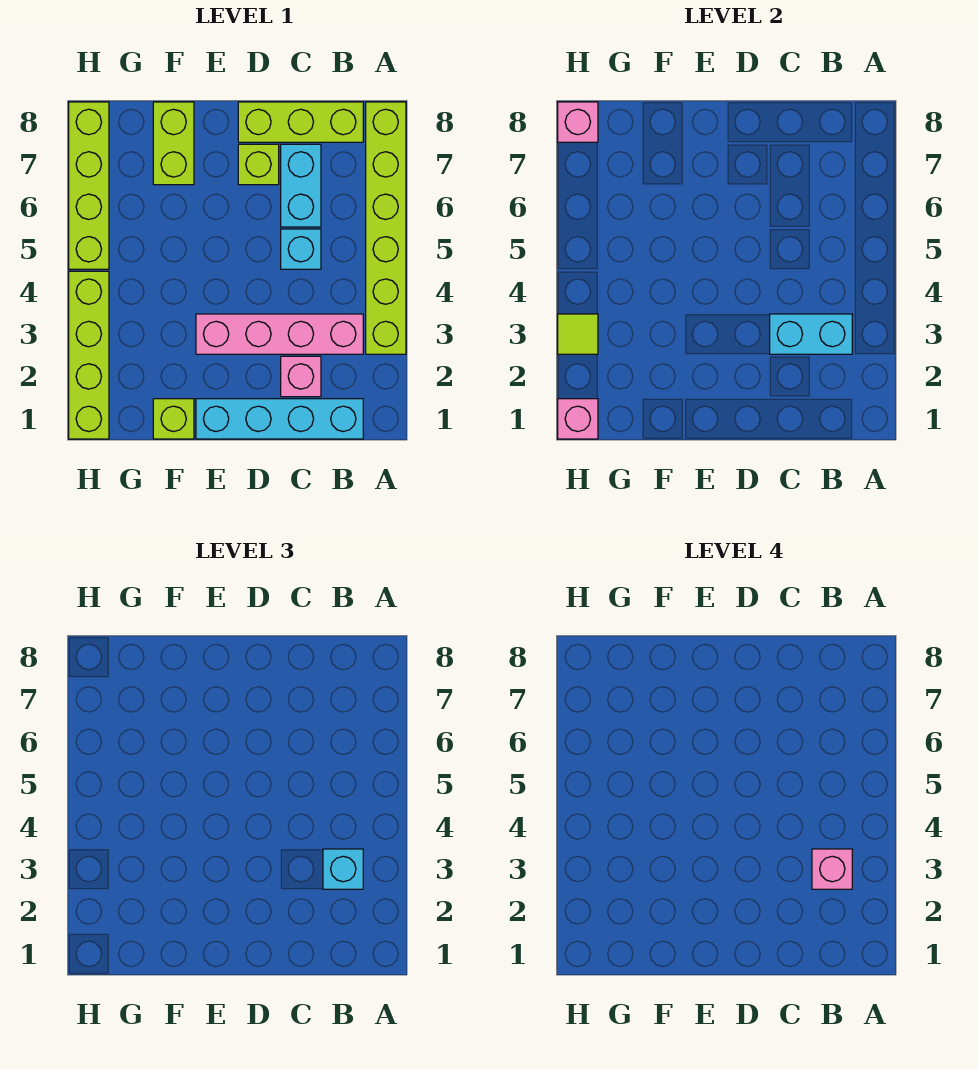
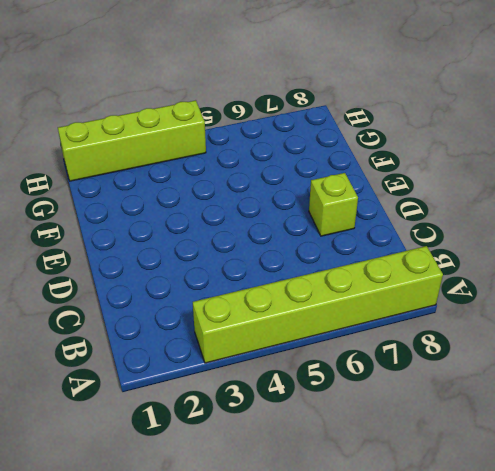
none -> cyan 1x4 brick [196,399,363,439]
none -> pink 1x4 brick [196,314,363,354]
none -> lime 1x3 brick [238,102,363,142]

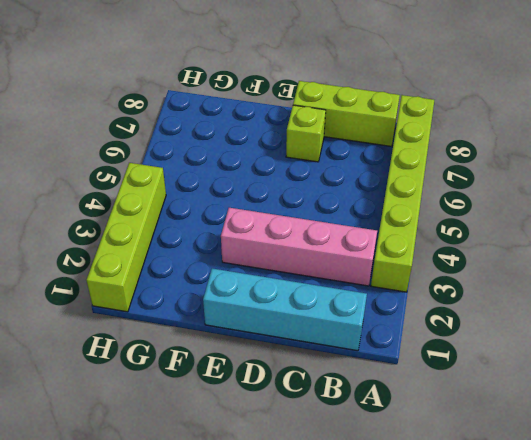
none -> pink 1x1 brick [281,356,321,397]
none -> cyan 1x1 brick [281,229,321,269]
none -> cyan 1x2 brick [281,144,321,227]

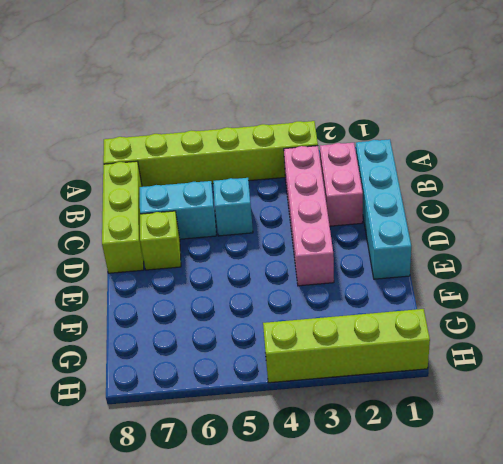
pink 1x2 brick [320,143,363,226] -> pink 1x1 brick [281,356,321,397]
none -> lime 1x1 brick [153,399,194,439]
none -> lime 1x2 brick [153,102,194,185]
none -> lime 1x4 brick [69,102,109,269]

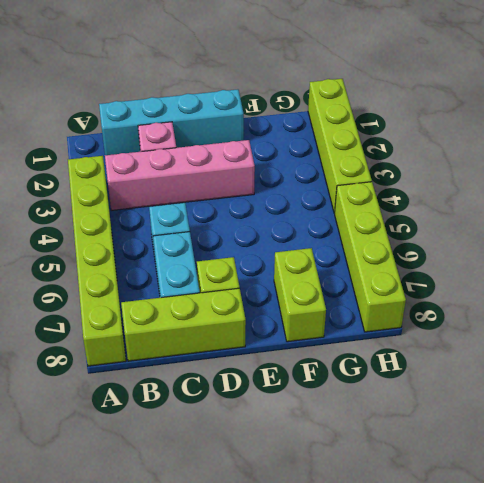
none -> lime 1x1 brick [153,399,194,439]
none -> cyan 1x2 brick [770,314,852,354]
none -> pink 1x1 brick [558,399,598,439]

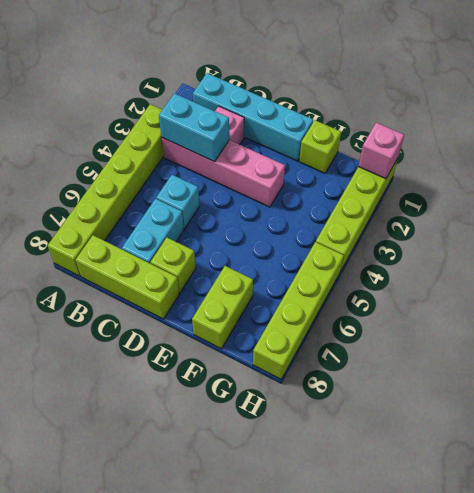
none -> lime 1x1 tile [558,314,598,354]
none -> pink 1x1 brick [558,102,598,142]
none -> cyan 1x1 brick [323,849,363,889]

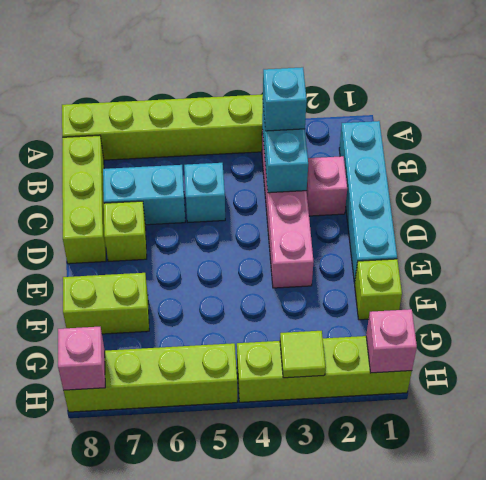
none -> pink 1x1 brick [812,849,852,889]

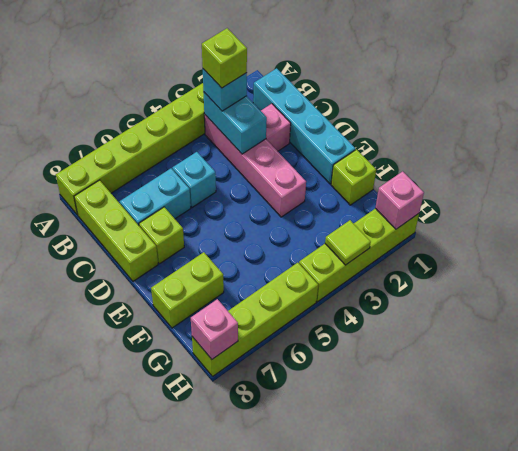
lime 1x1 brick [202,28,247,88] -> pink 1x1 brick [812,849,852,889]

